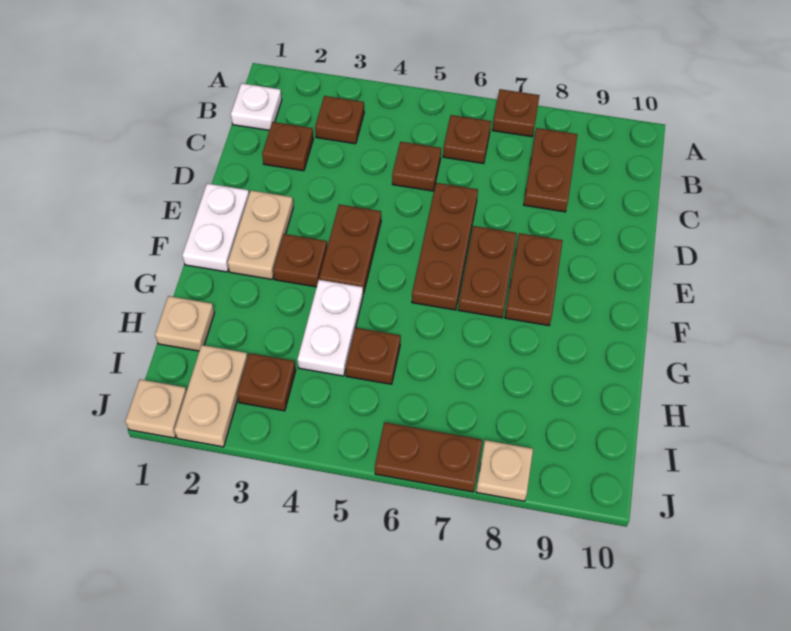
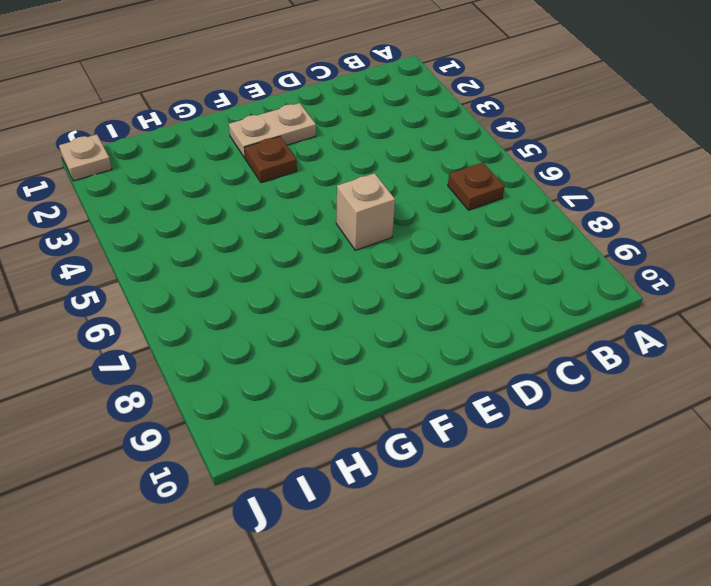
tan 1x1 brick [336,173,395,250] -> brown 1x3 plate [412,183,478,310]
none -> brown 1x1 plate [492,89,540,137]
none -> white 1x1 plate [231,83,282,130]
none -> brown 1x1 plate [315,96,364,144]

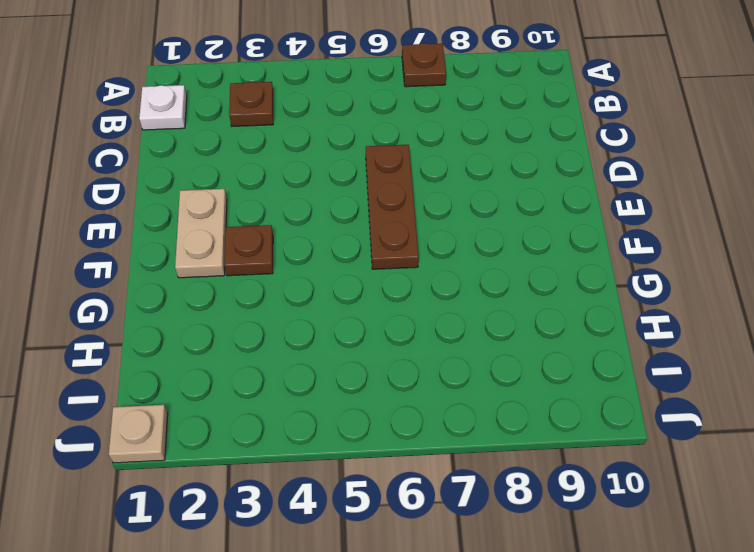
none -> brown 1x1 plate [443,115,491,164]
none -> brown 1x2 plate [524,128,577,212]
none -> brown 1x1 plate [262,122,313,171]

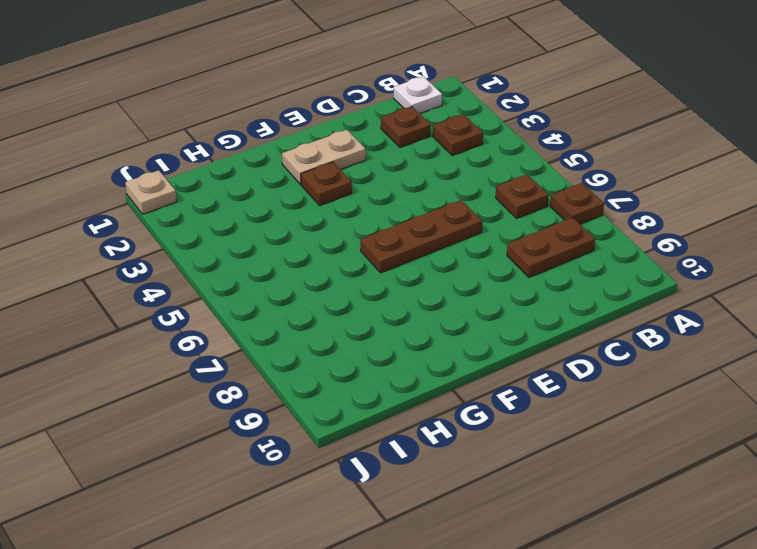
none -> brown 1x1 plate [392,142,441,191]
none -> white 1x2 plate [182,183,249,272]
none -> brown 1x2 plate [319,205,381,294]

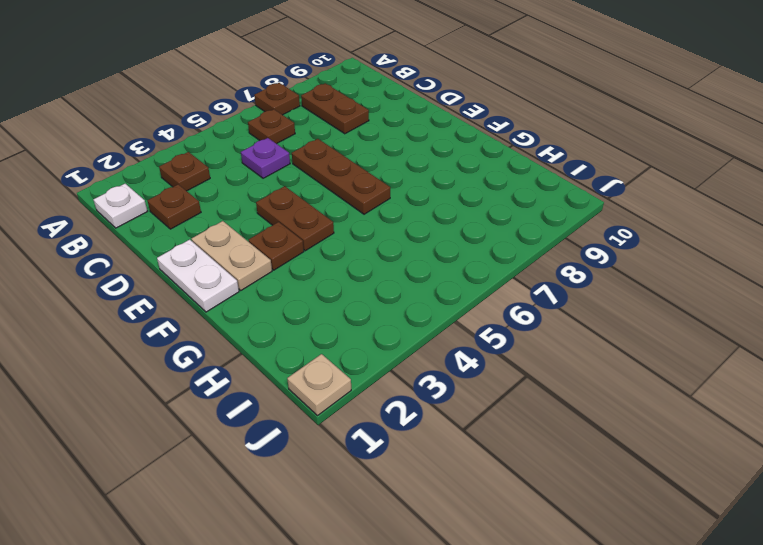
purple 1x1 plate [241,138,290,178] -> brown 1x1 plate [392,142,441,191]
none -> brown 1x2 plate [458,226,517,318]
none -> brown 1x2 plate [505,233,563,326]
none -> white 1x2 plate [297,280,363,376]

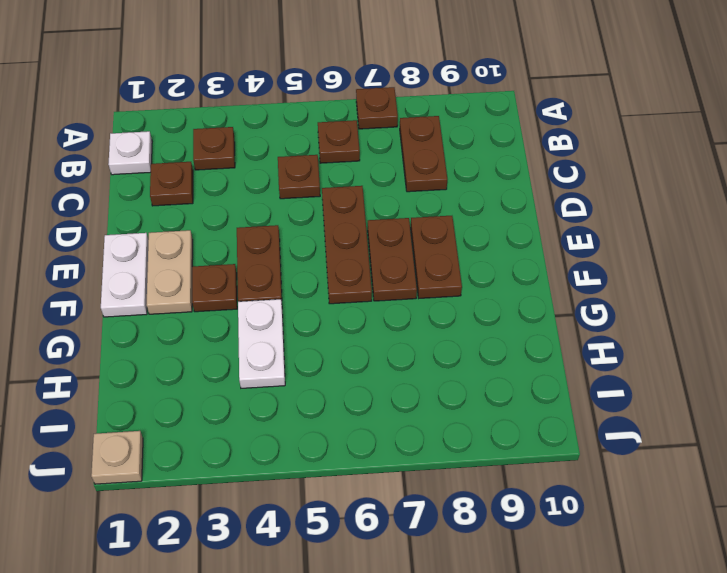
none -> tan 1x1 plate [155,296,214,351]
none -> brown 1x1 plate [346,328,401,384]
none -> tan 1x2 plate [174,345,248,447]

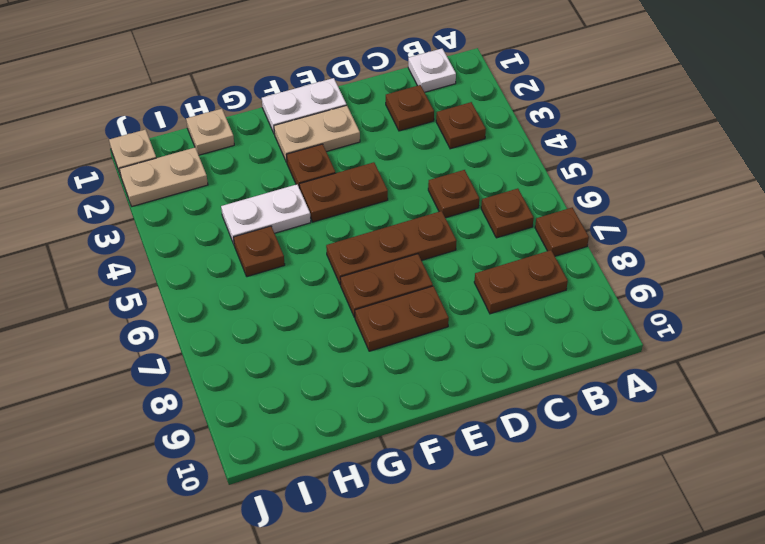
none -> brown 1x1 plate [237,353,296,411]
none -> brown 1x2 plate [375,422,482,492]
none -> tan 1x1 plate [476,440,533,501]

